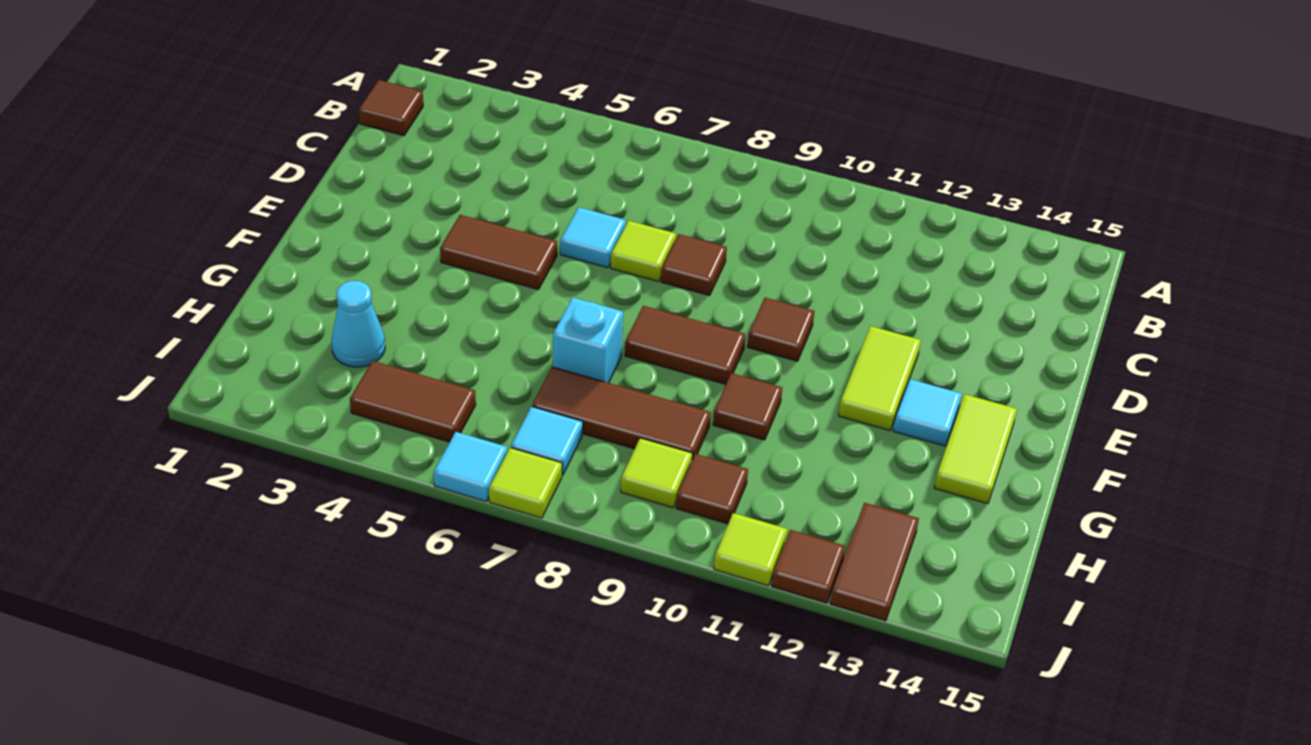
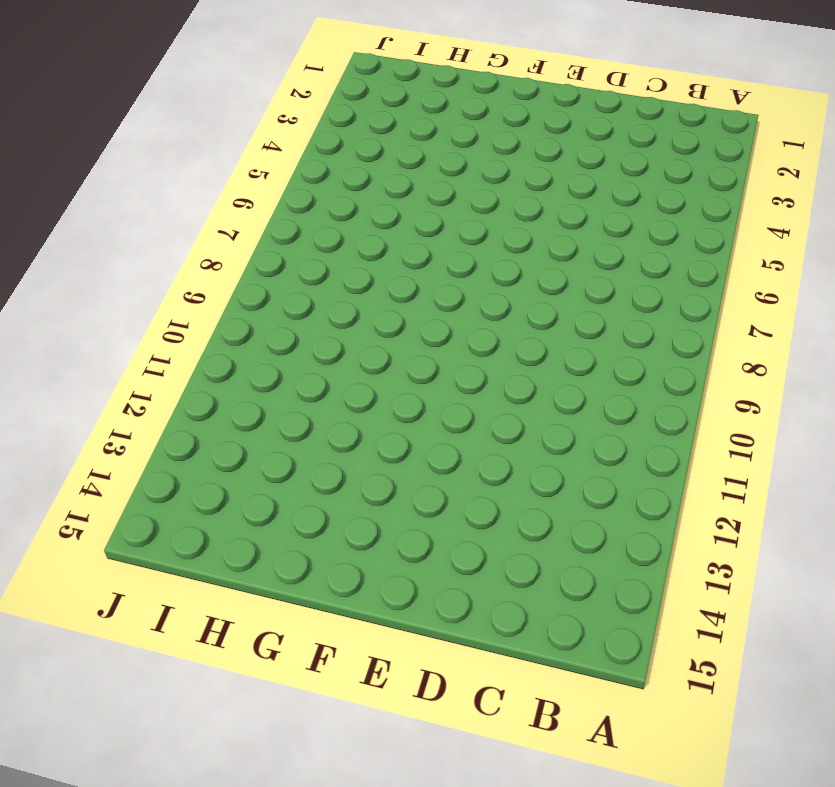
none -> brown 1x1 tile [359,80,423,136]
none -> cyan 1x1 tile [560,207,626,268]
none -> lime 1x1 tile [611,221,676,282]

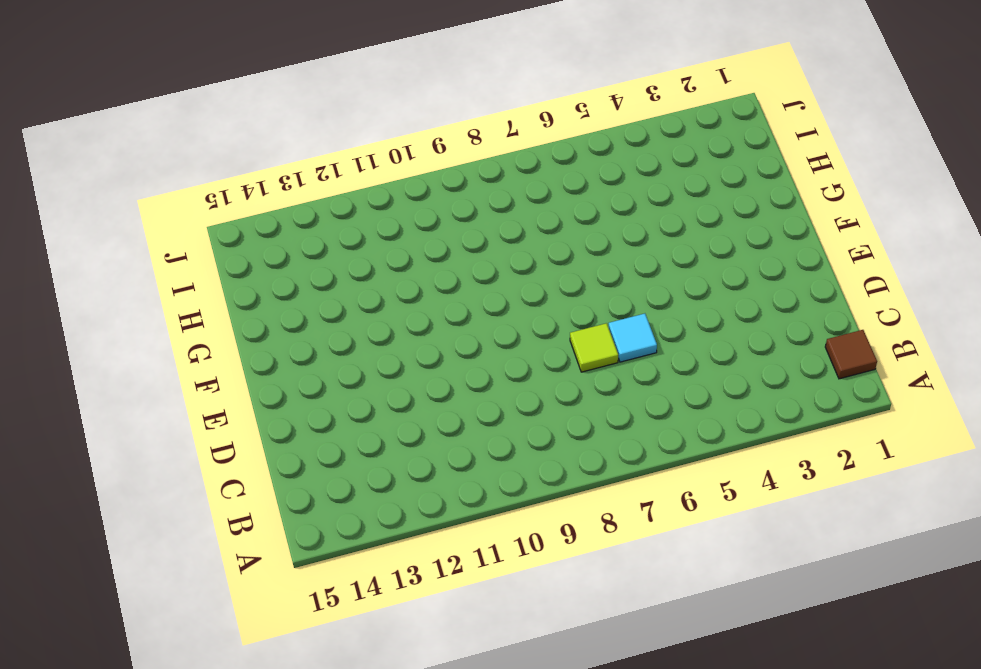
none -> brown 1x1 tile [661,234,727,295]
none -> brown 1x2 tile [440,215,557,290]
none -> brown 1x1 tile [748,298,814,361]

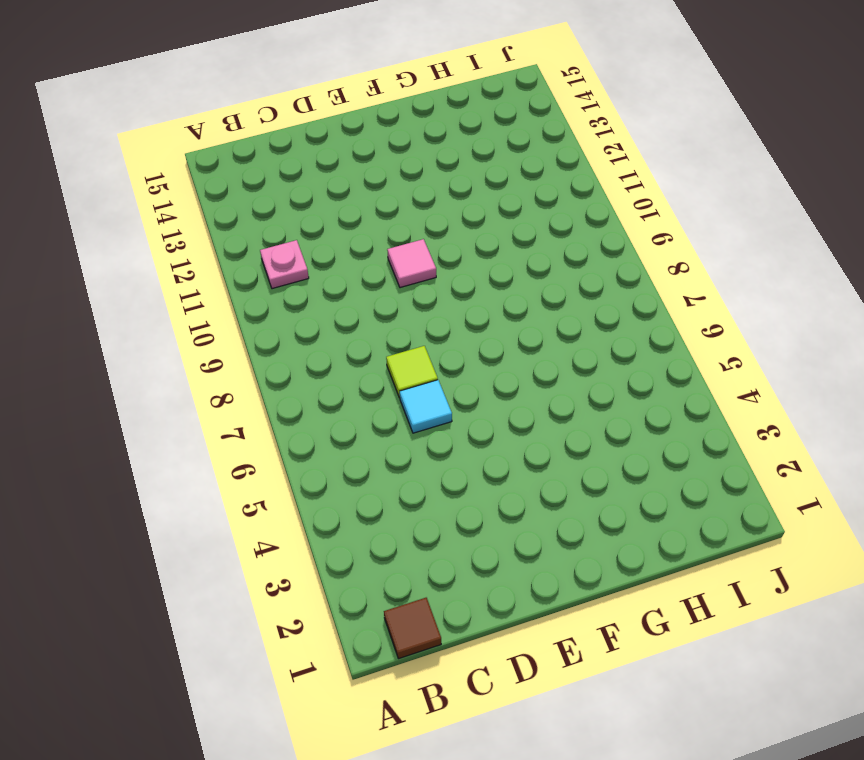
pink 1x1 plate [260,240,309,289] -> none
pink 1x1 tile [387,239,436,288] -> brown 1x1 tile [748,298,814,361]
none -> brown 1x1 tile [661,234,727,295]
none -> brown 1x2 tile [440,215,557,290]
none -> lime 1x2 tile [838,326,921,430]

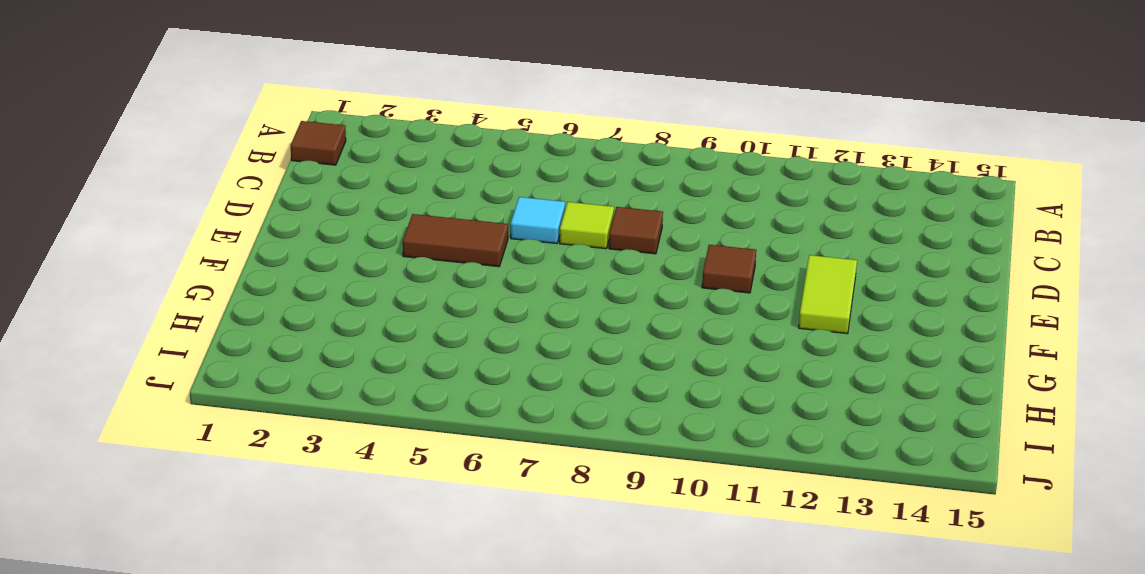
none -> brown 1x2 tile [625,306,745,384]
none -> cyan 1x1 tile [893,379,962,446]
none -> lime 1x2 tile [934,394,1017,504]

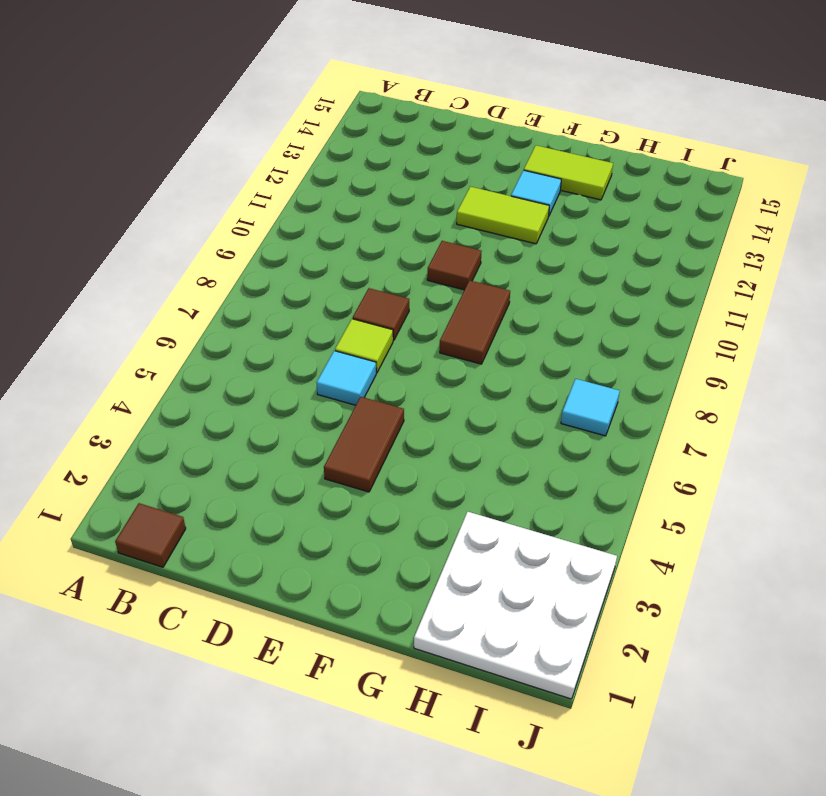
white 3x3 plate [414,512,617,699] -> cyan 1x1 cone [331,281,385,367]
none -> cyan 1x1 brick [553,297,623,383]
none -> brown 1x1 tile [713,373,782,440]
none -> brown 1x3 tile [532,367,711,460]

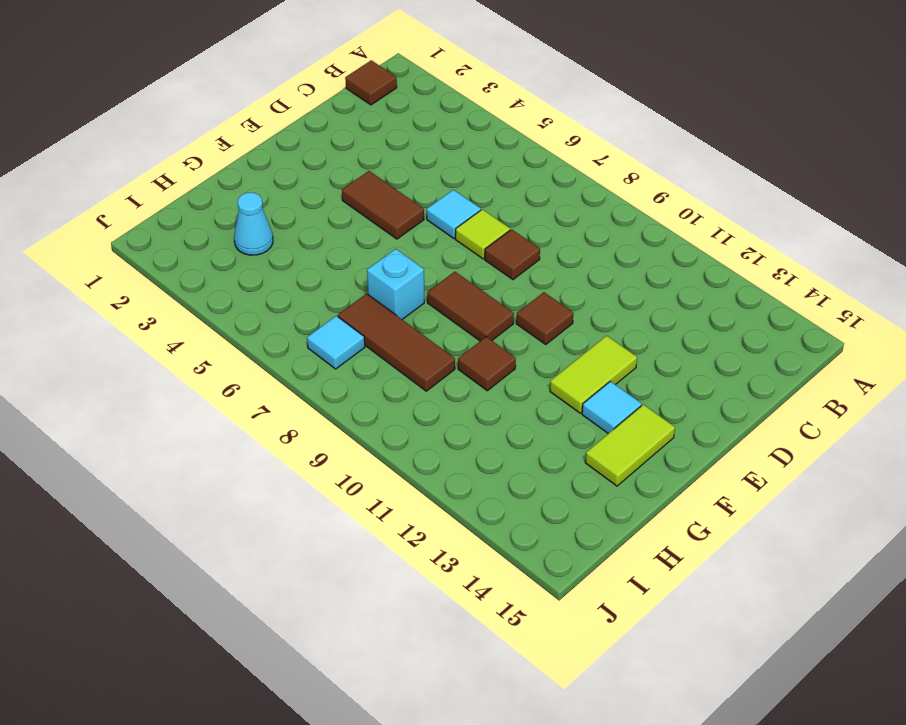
none -> brown 1x2 tile [350,361,476,442]
none -> lime 1x1 tile [621,438,692,508]
none -> brown 1x1 tile [676,454,748,524]

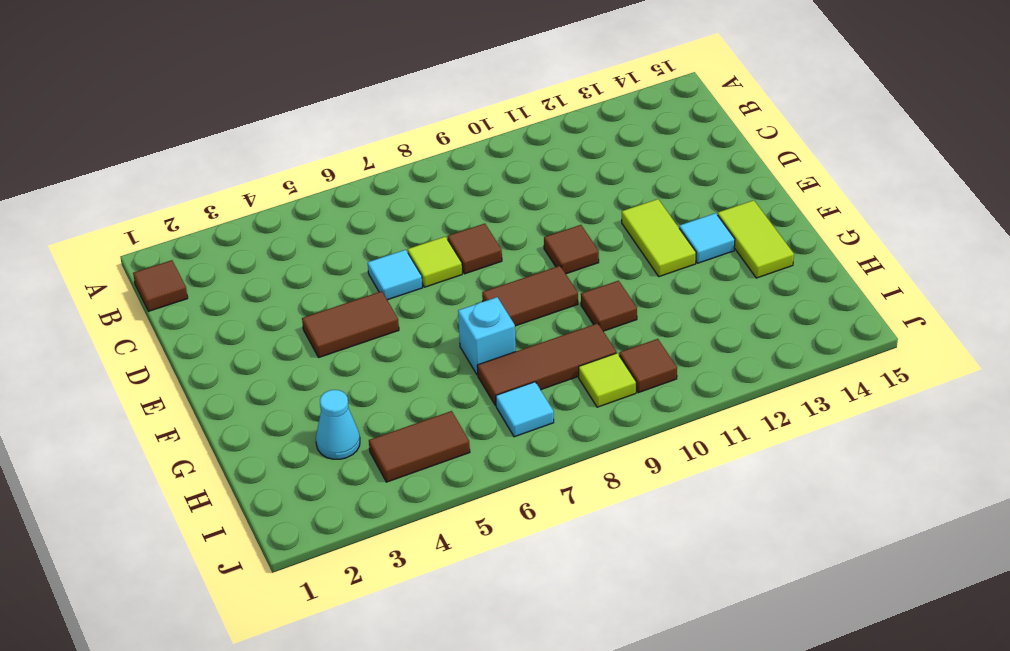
none -> brown 1x2 tile [830,503,919,621]
none -> cyan 1x1 tile [434,432,507,502]
none -> lime 1x1 tile [489,448,562,518]

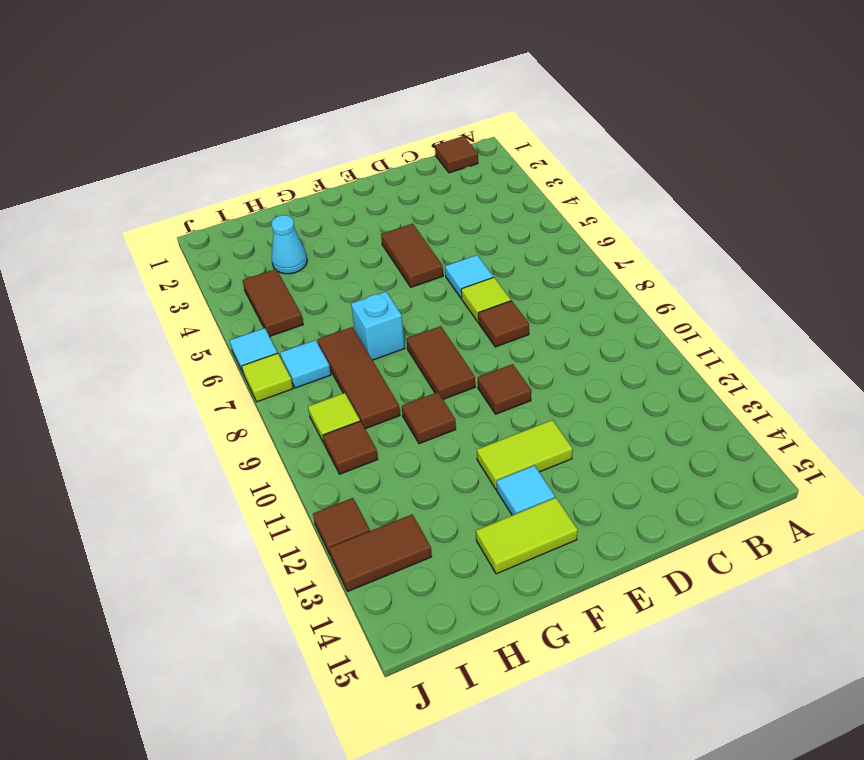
none -> lime 1x1 tile [714,513,787,586]

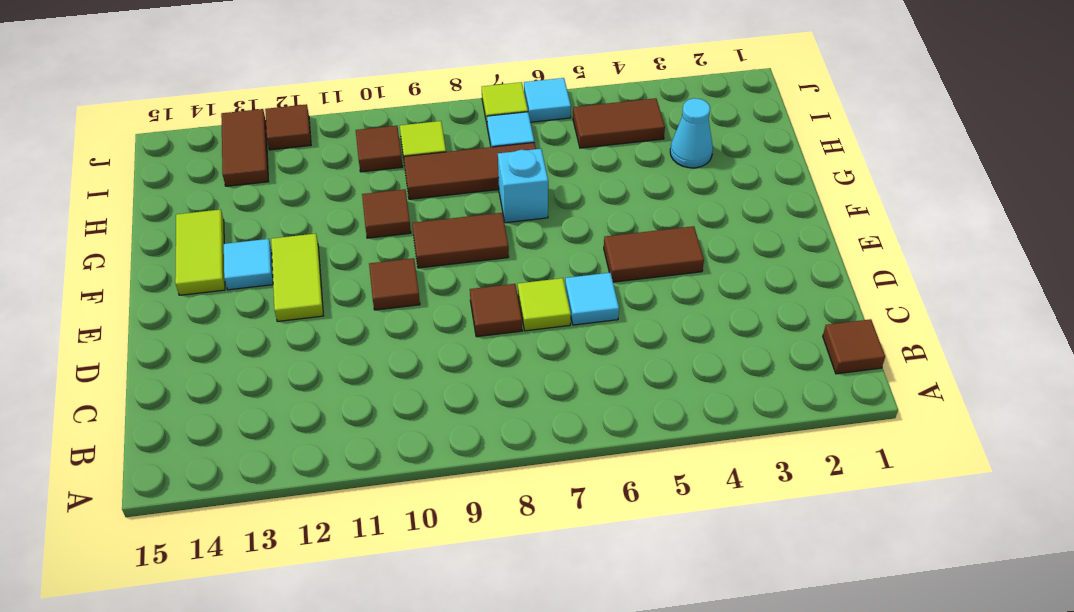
none -> lime 1x1 tile [714,513,787,586]

